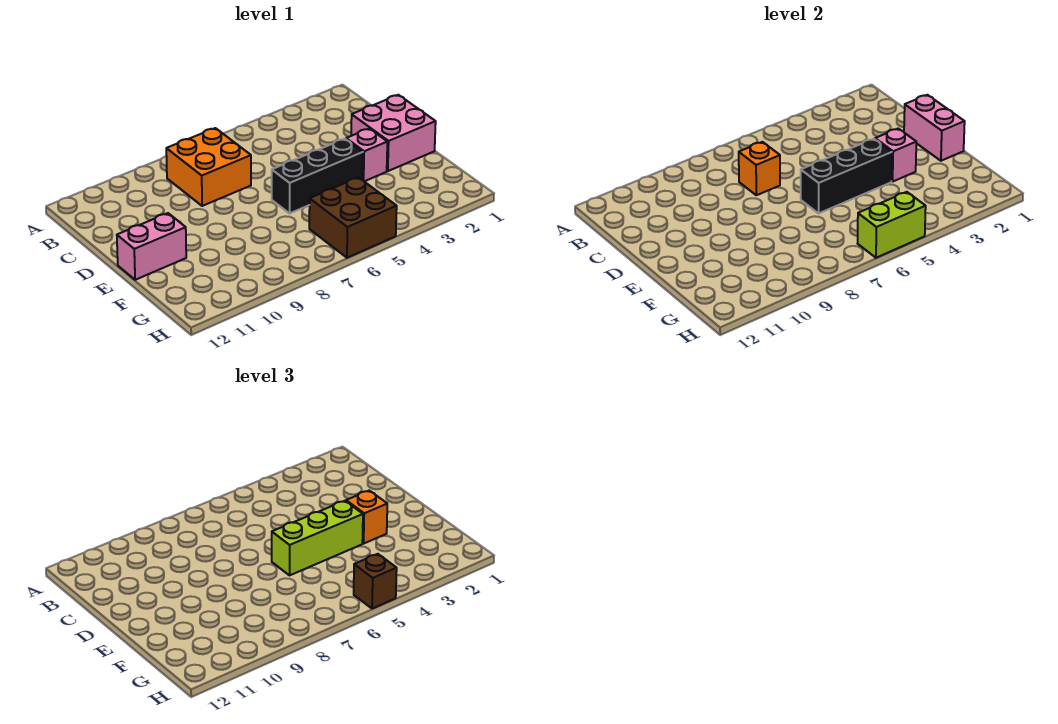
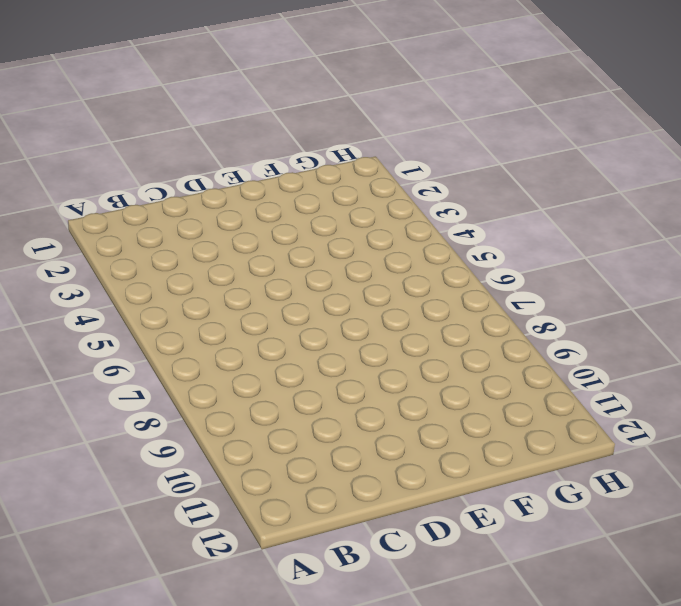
none -> orange 2x2 brick [166,128,251,206]
none -> pink 2x2 brick [351,95,436,171]
none -> pink 1x1 brick [346,129,387,182]

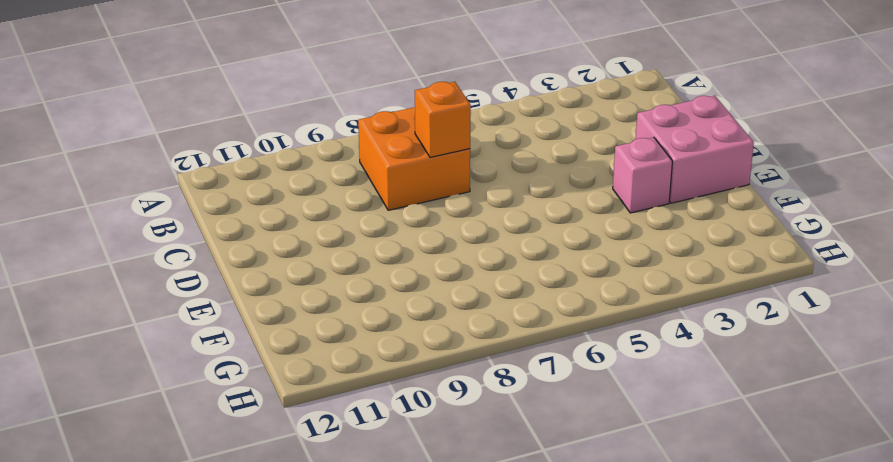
none -> black 1x3 brick [272,139,363,213]
none -> pink 1x2 brick [117,213,186,280]
none -> brown 2x2 brick [309,177,397,258]

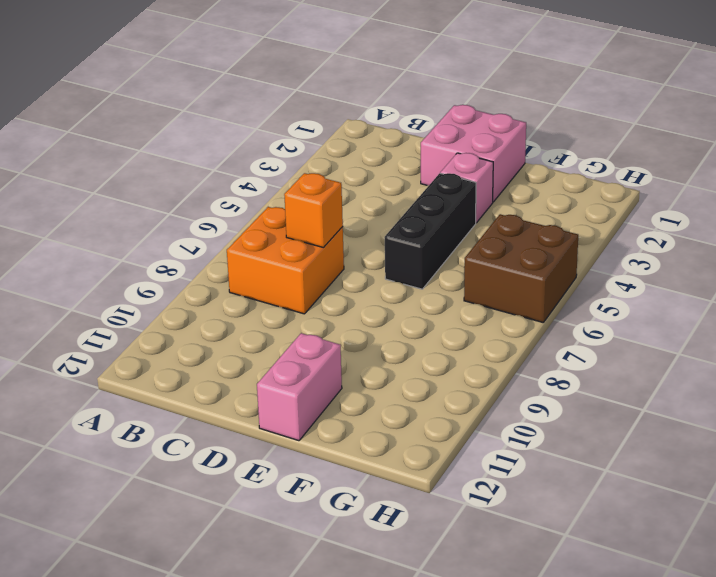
none -> pink 1x2 brick [904,95,965,161]
none -> pink 1x1 brick [875,129,916,181]
none -> black 1x3 brick [801,139,892,213]

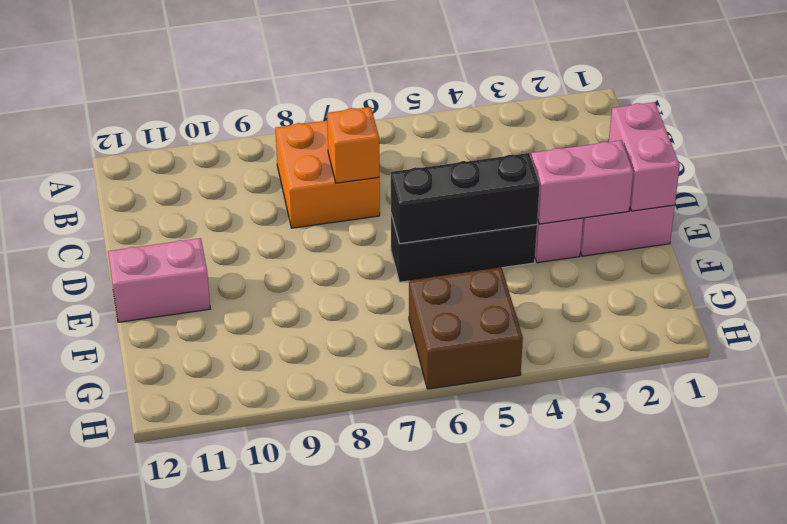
pink 1x2 brick [531,140,633,224] -> pink 1x1 brick [875,129,916,181]
none -> lime 1x2 brick [858,192,926,258]
none -> orange 1x1 brick [346,491,387,543]
none -> lime 1x3 brick [272,501,363,575]

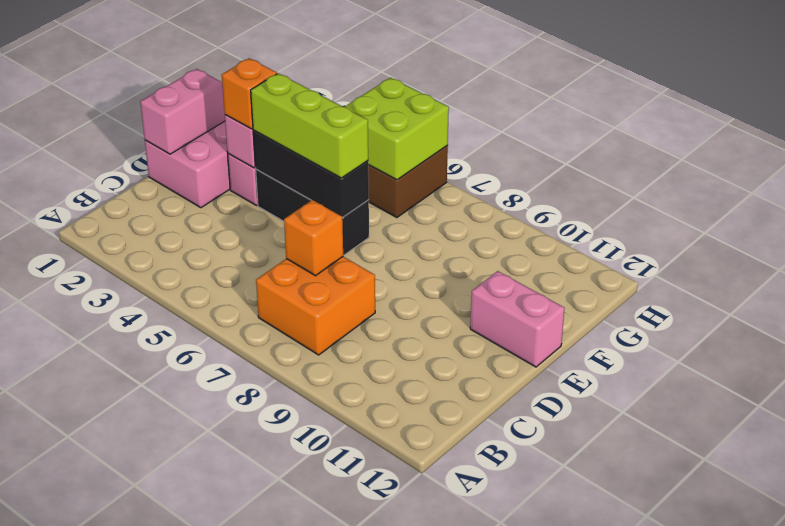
lime 2x2 brick [345,78,449,180] -> lime 1x2 brick [858,192,926,258]
none -> brown 1x1 brick [354,554,397,609]

